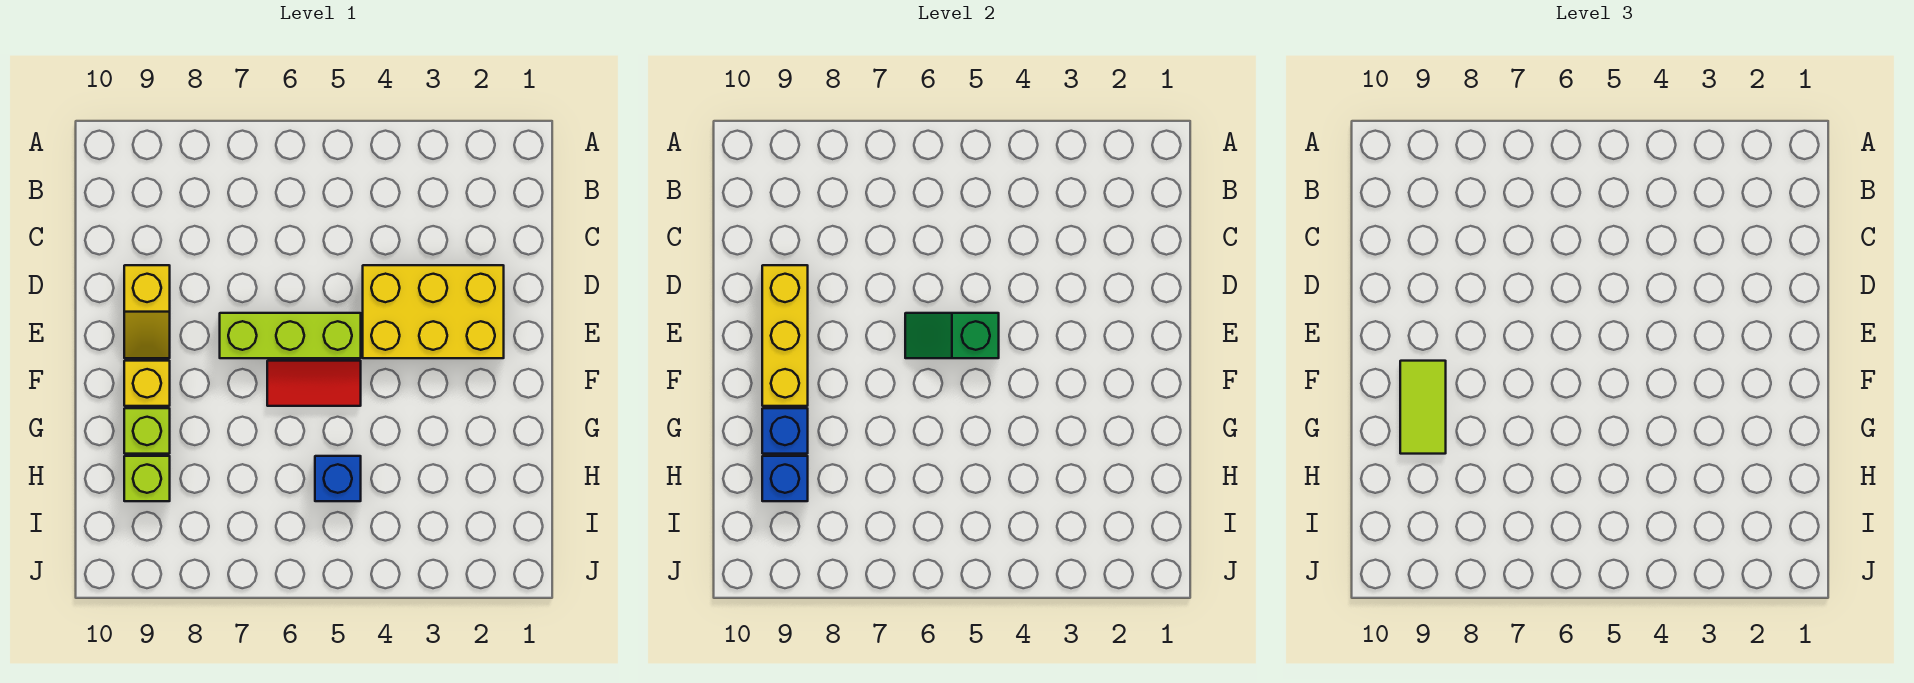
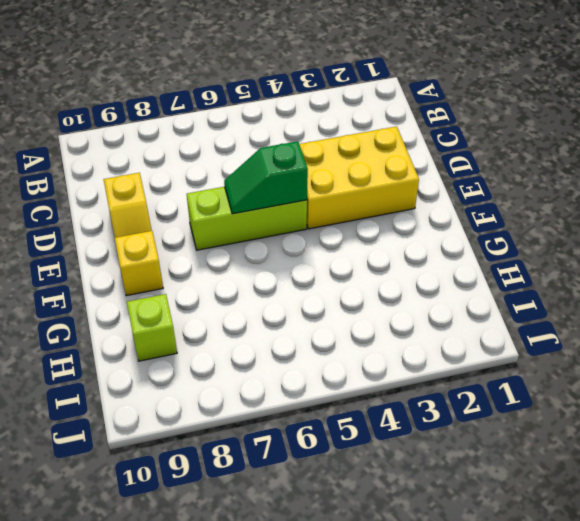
none -> red 1x2 tile [267,361,361,406]
none -> lime 1x1 brick [124,408,170,454]
none -> blue 1x1 brick [315,456,361,501]

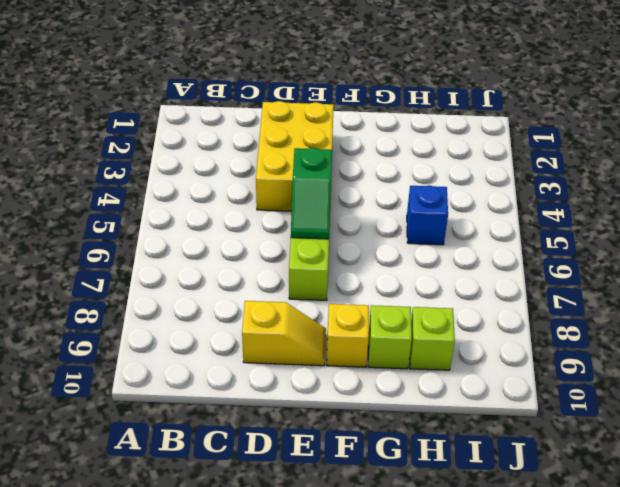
none -> red 1x2 tile [267,361,361,406]
none -> yellow 1x3 brick [762,265,808,406]
none -> blue 1x1 brick [762,408,808,454]

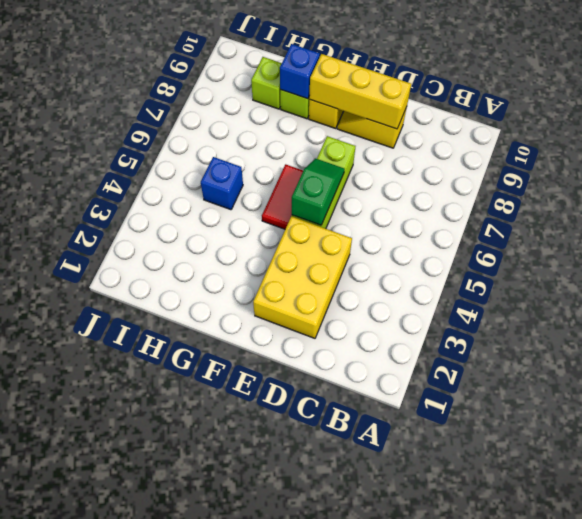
none -> blue 1x1 brick [762,456,808,501]
none -> lime 1x2 tile [1400,361,1446,454]

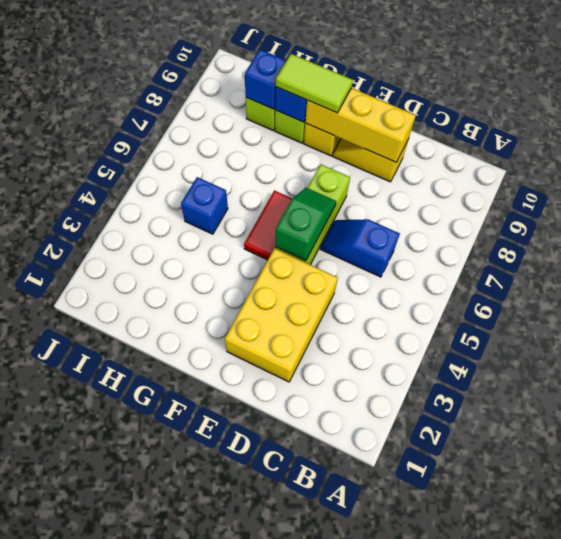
blue 1x2 slope [321,219,400,277] -> none

